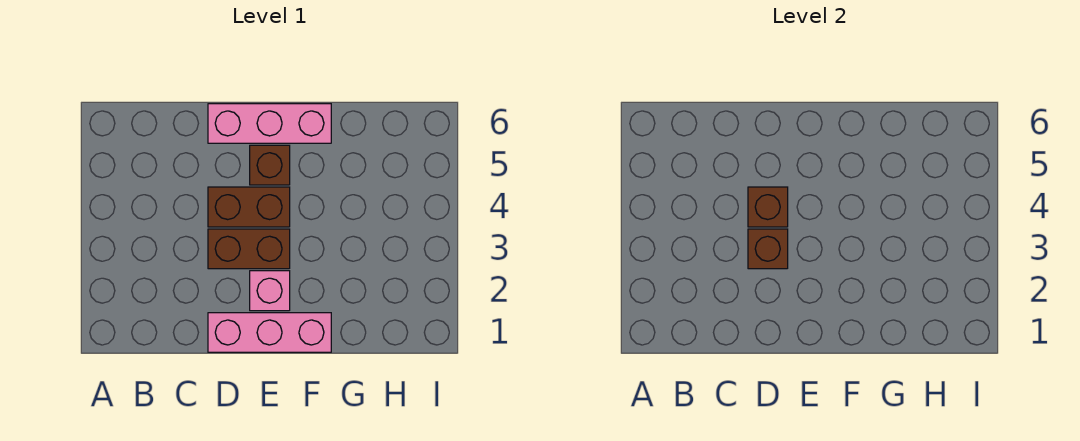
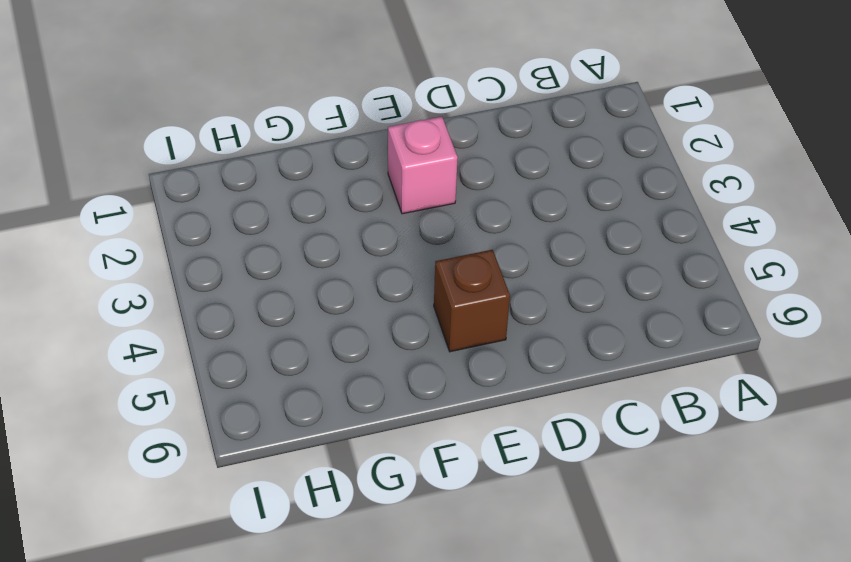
none -> pink 1x3 brick [208,313,331,352]
none -> brown 1x2 brick [208,229,290,269]

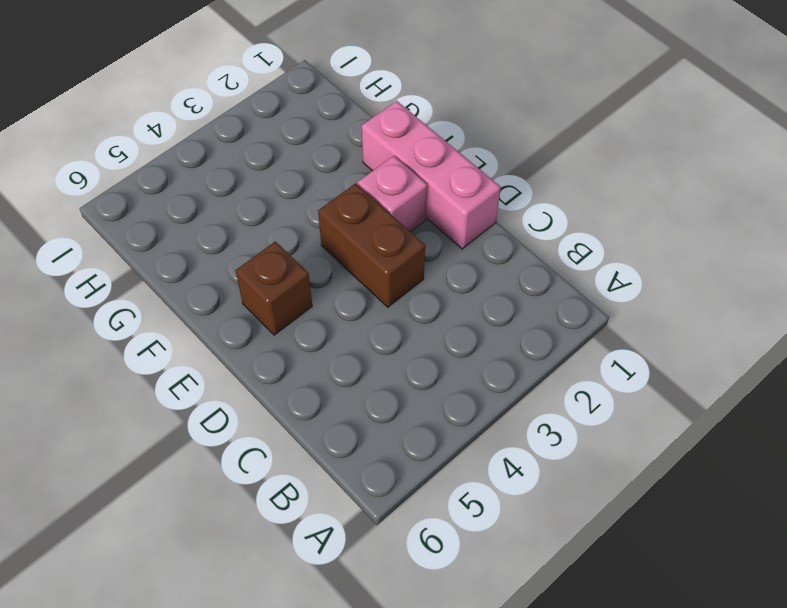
none -> brown 1x2 brick [208,187,290,227]
none -> pink 1x3 brick [208,104,331,143]

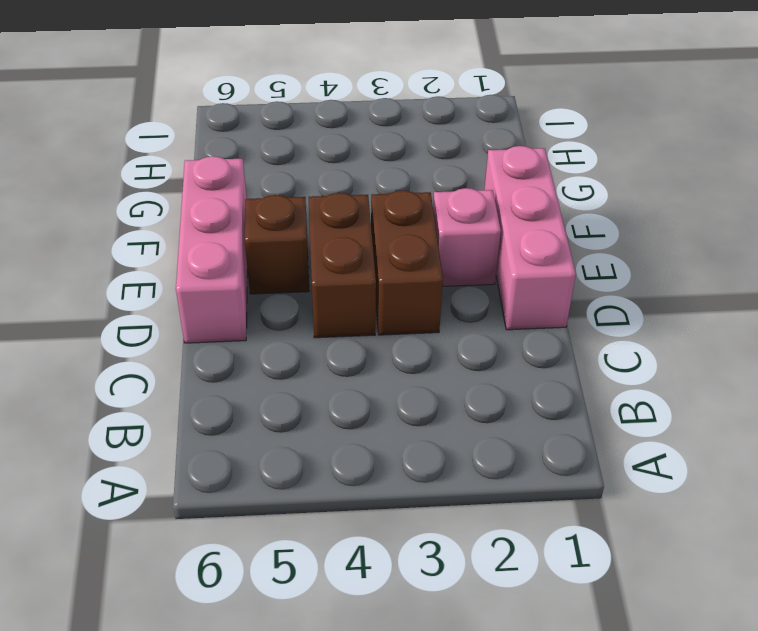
none -> brown 1x1 brick [748,229,788,269]
none -> brown 1x1 brick [748,187,788,227]

